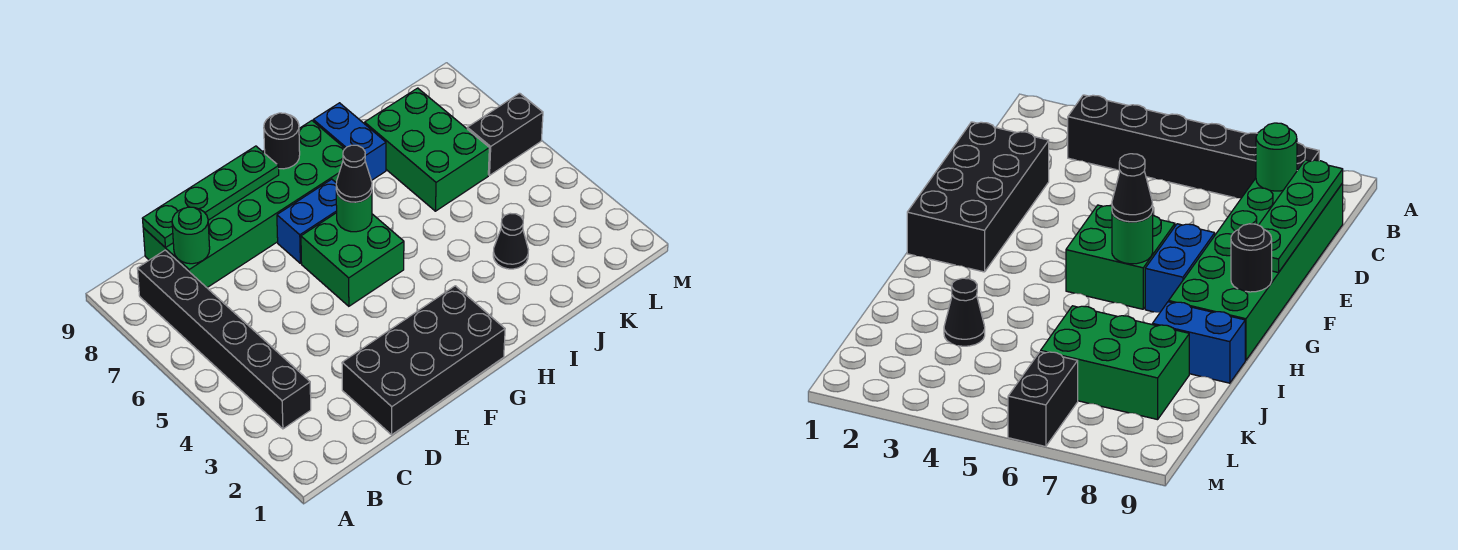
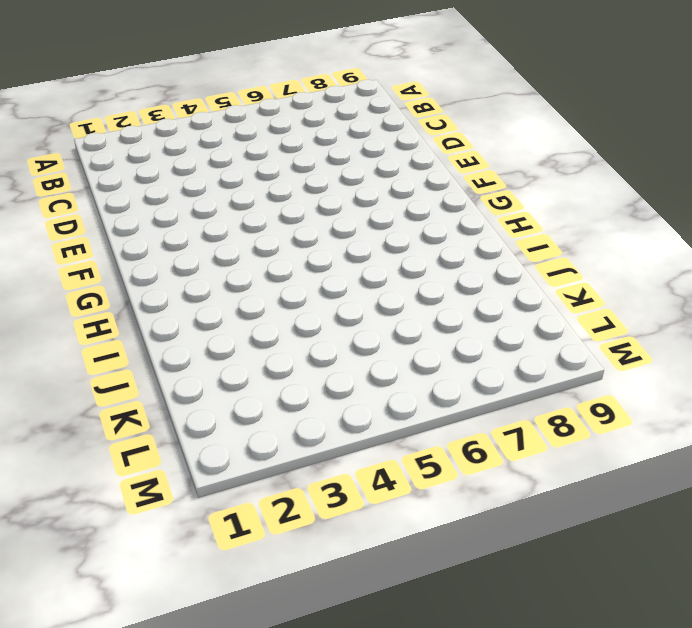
none -> black 1x6 brick [137,250,311,429]
none -> green 2x6 brick [143,121,345,287]
none -> black 2x4 brick [342,286,505,435]

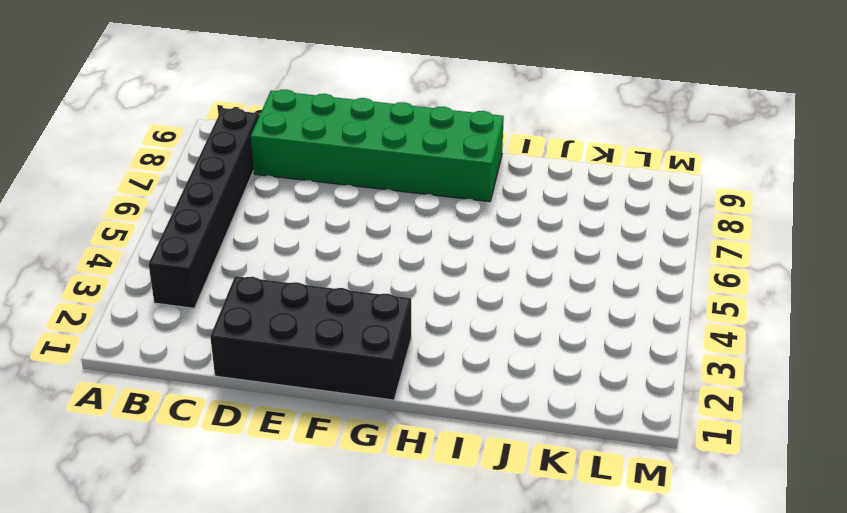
none -> green 2x2 brick [301,213,404,306]
none -> blue 1x2 brick [277,179,337,263]
none -> blue 1x2 brick [313,103,386,181]

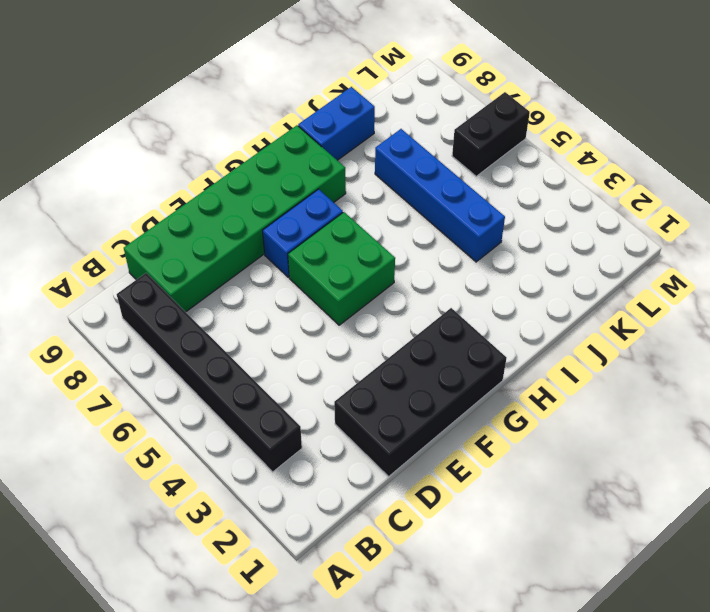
blue 1x2 brick [298,87,375,160] -> blue 1x2 brick turned to [313,103,386,181]
blue 1x4 brick [375,129,505,262] -> green 2x3 brick [365,88,489,211]
none -> black 1x1 cone [493,213,528,269]
none -> green 1x1 round brick [172,207,210,264]
none -> green 1x4 plate [142,146,279,248]

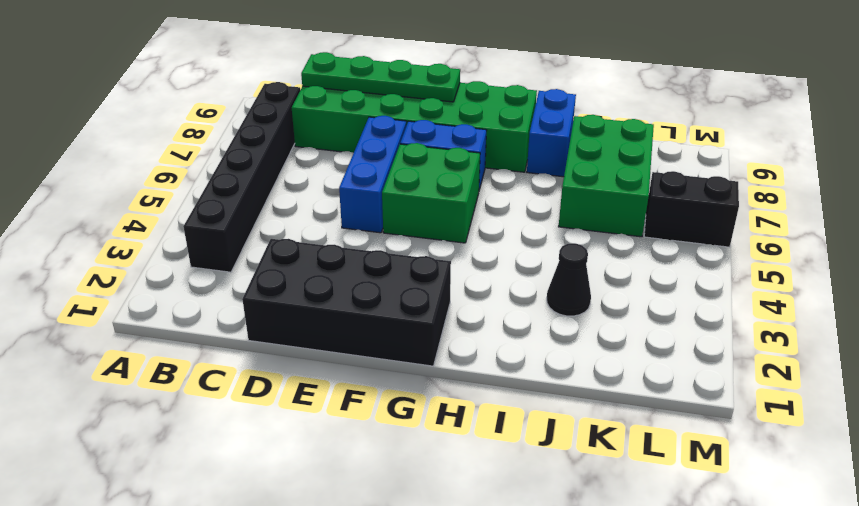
blue 1x3 brick [339,116,406,233] -> none
none -> green 1x1 round brick [172,207,210,264]
none -> green 1x1 round brick [336,191,372,232]
none -> black 1x1 round brick [264,113,300,169]

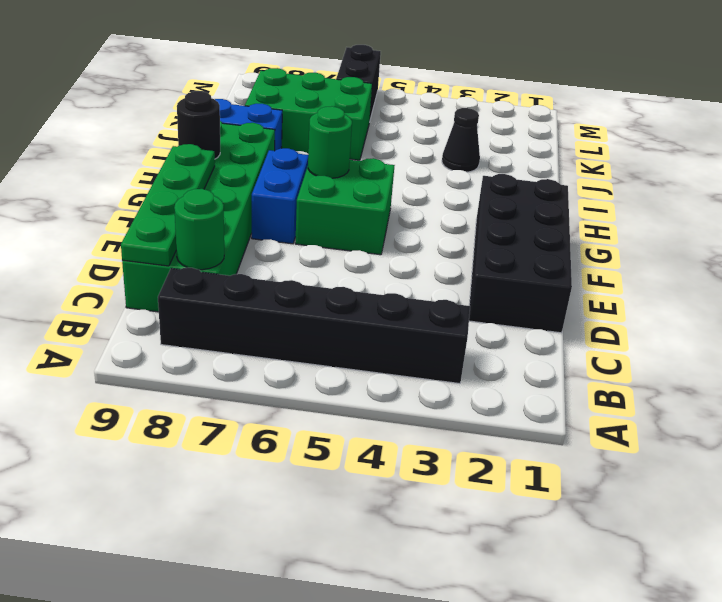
none -> black 1x1 cone [336,145,372,202]

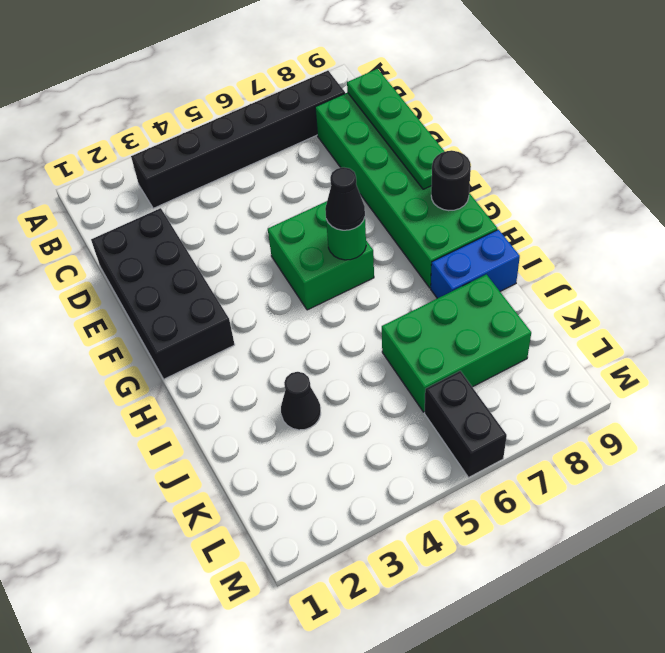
none -> blue 1x2 brick [277,179,337,263]
none -> green 1x1 round brick [172,207,210,264]

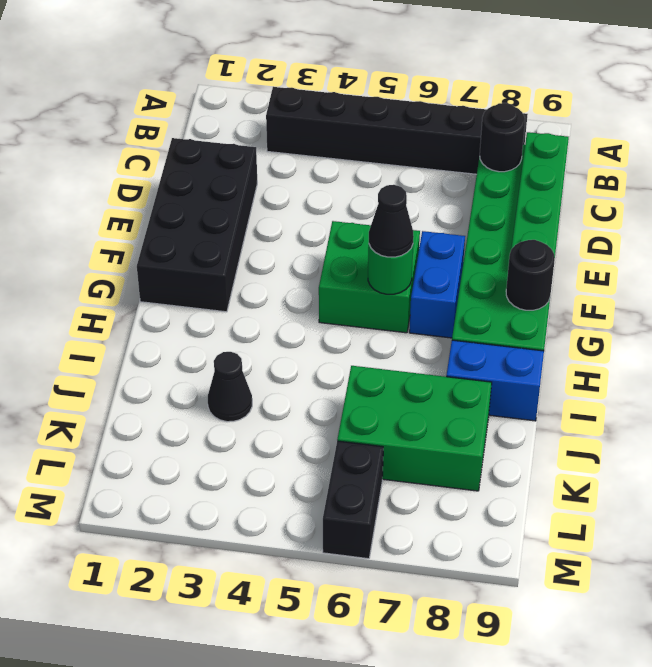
black 1x1 round brick [480,103,525,172] -> green 1x1 round brick [172,207,210,264]

